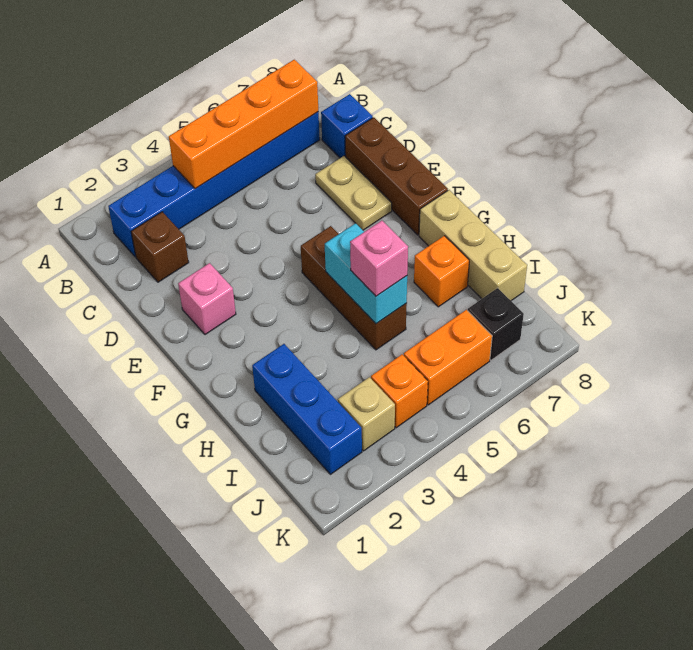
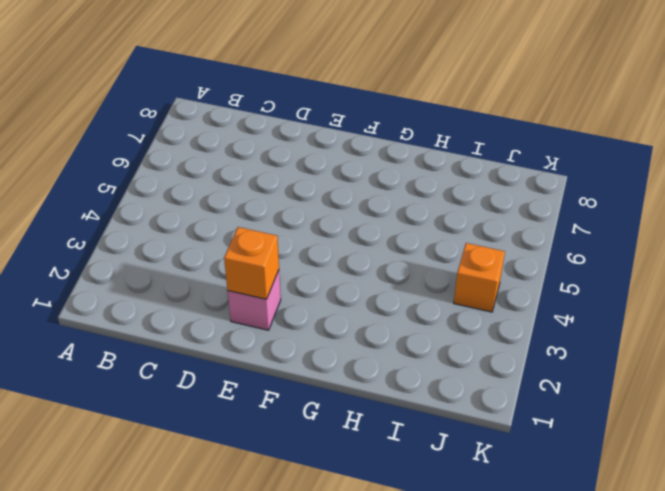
orange 1x1 brick [224,227,279,299] -> orange 1x1 brick moved to [414,236,469,307]
none -> blue 1x6 brick [108,112,320,257]
none -> brown 1x1 brick [131,212,189,282]
none -> blue 1x1 brick [321,94,373,158]

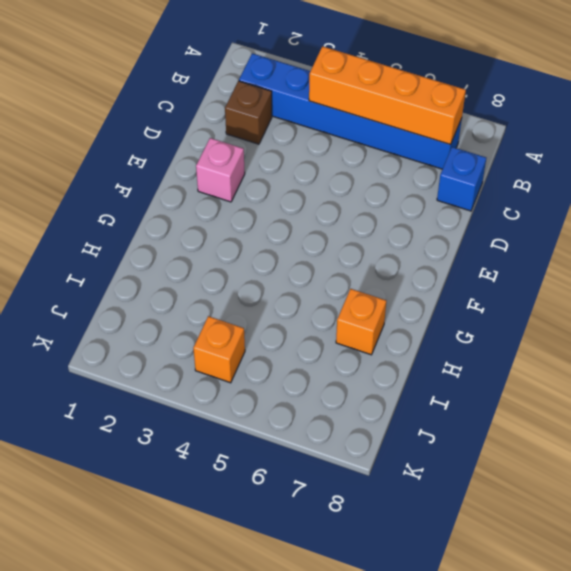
none -> tan 1x2 plate [315,156,392,230]
none -> brown 1x3 brick [345,118,448,235]
none -> brown 1x3 brick [301,226,407,350]

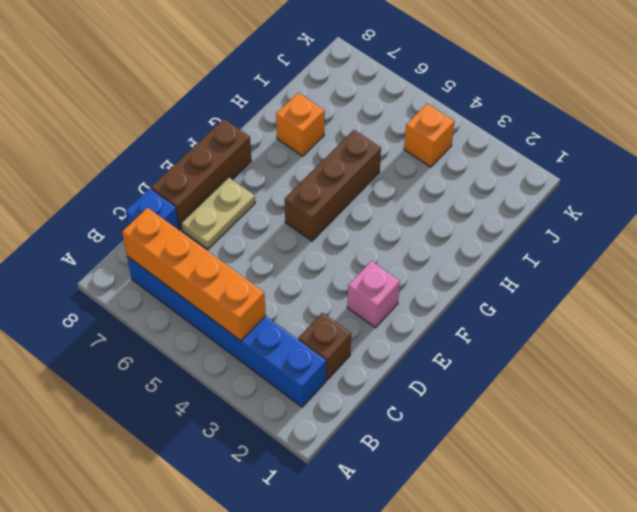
none -> tan 1x3 brick [419,190,527,301]
none -> blue 1x3 brick [252,344,362,474]
none -> tan 1x1 brick [338,377,395,451]

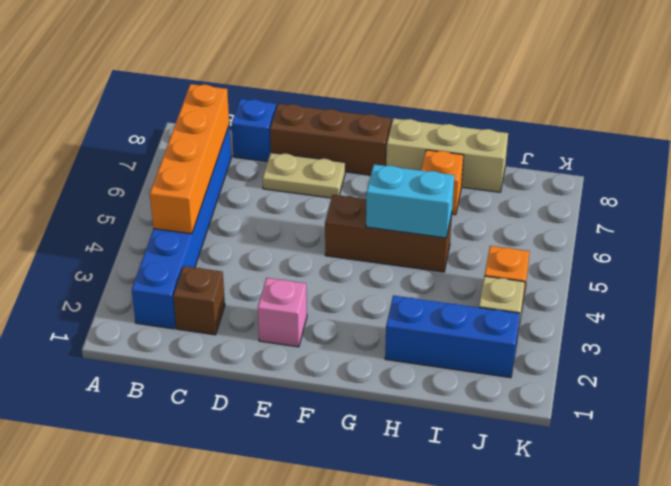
none -> orange 1x2 brick [404,310,492,405]
none -> black 1x1 brick [468,288,524,360]
none -> pink 1x1 brick [350,221,408,296]

